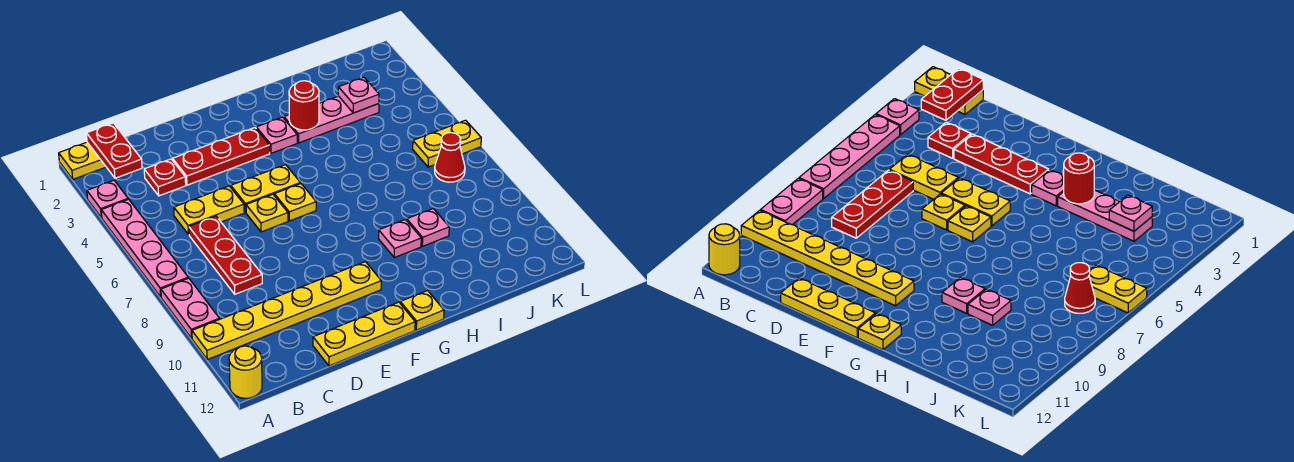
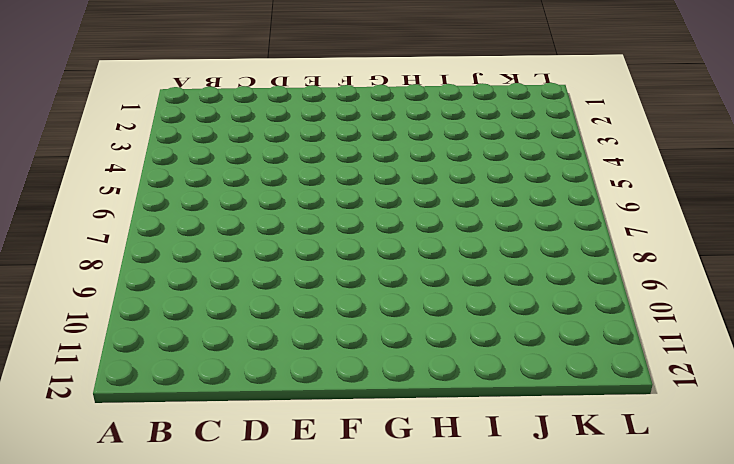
none -> yellow 1x2 plate [59,142,106,179]
none -> pink 1x1 plate [87,180,128,218]
none -> pink 1x4 plate [101,199,188,297]

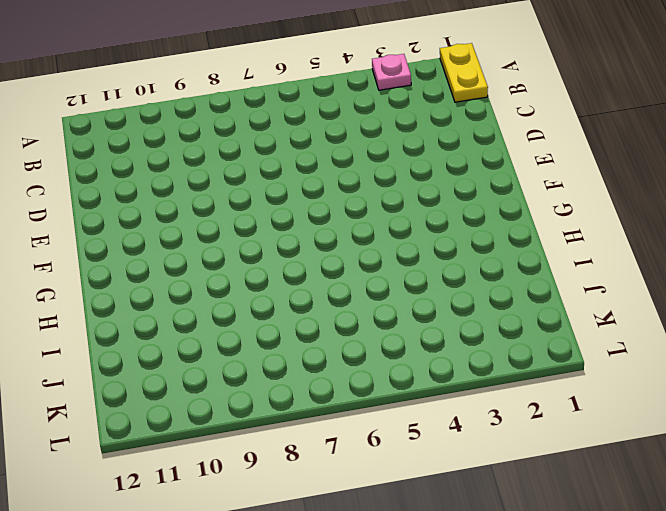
none -> pink 1x4 plate [101,199,188,297]
none -> pink 1x2 plate [161,278,219,338]
none -> yellow 1x6 plate [192,262,381,359]

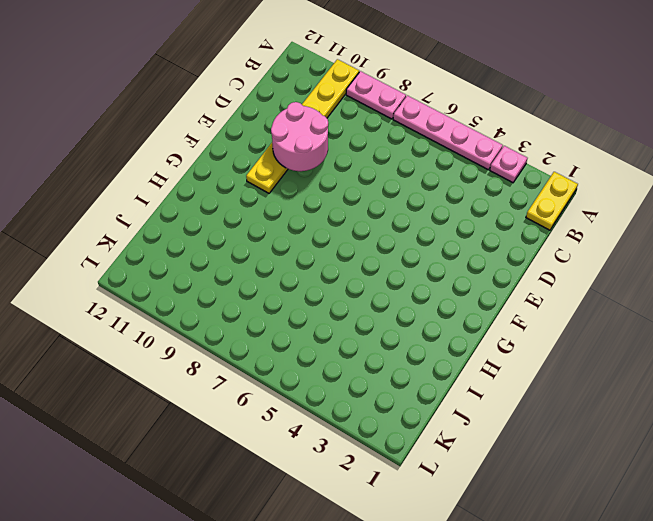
pink 2x2 round brick [271,102,328,171] -> none
none -> yellow 1x1 round brick [229,346,262,398]
none -> red 1x1 plate [144,159,186,196]
none -> yellow 1x2 plate [174,186,244,235]

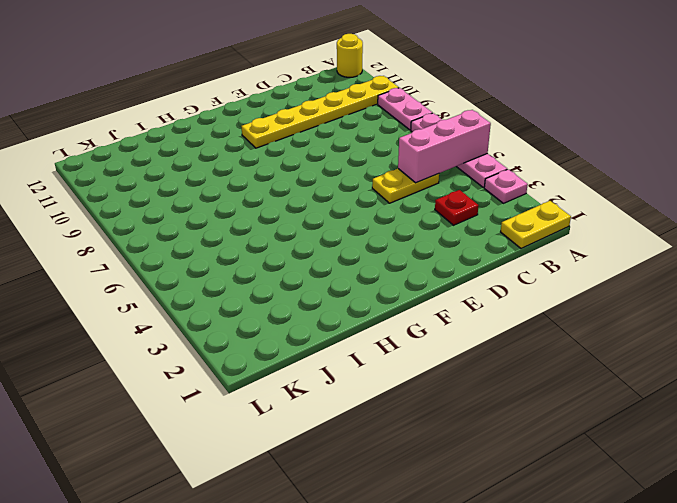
pink 1x3 brick [398,110,491,183] -> none
none -> red 1x3 plate [189,216,262,294]
none -> red 1x3 plate [173,128,270,185]
none -> yellow 1x3 plate [313,302,415,366]

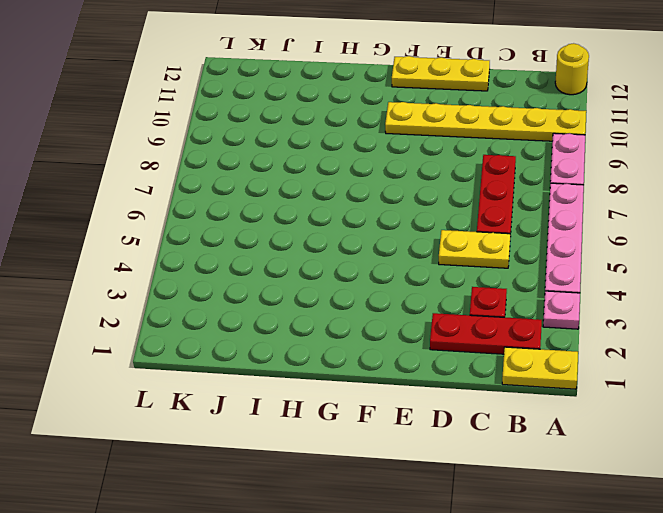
red 1x3 plate [430,313,542,354] -> red 1x3 plate moved to [173,128,270,185]
none -> yellow 1x2 plate [231,165,300,212]
none -> yellow 1x1 plate [246,194,288,232]
none -> yellow 1x1 plate [274,184,316,221]

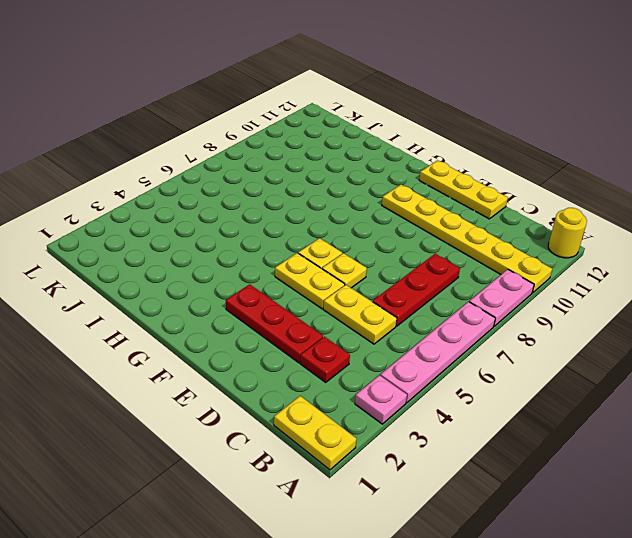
none -> pink 1x1 plate [256,117,297,153]
none -> yellow 1x1 plate [400,291,444,330]
none -> pink 1x3 plate [284,96,379,143]

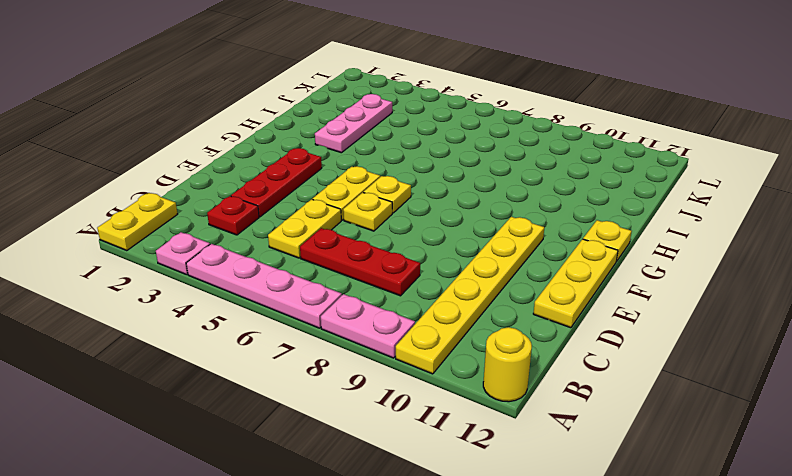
none -> pink 1x1 plate [256,117,297,153]
none -> pink 1x1 plate [379,219,421,258]
none -> pink 1x1 plate [407,209,449,246]

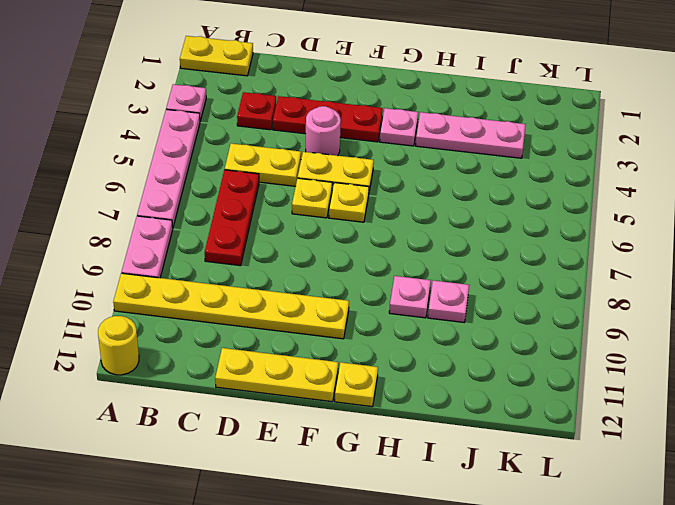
pink 1x1 round brick [306,106,341,156] -> none
none -> yellow 1x2 plate [413,120,481,167]
none -> red 1x1 cone [435,133,465,182]
none -> red 1x2 plate [86,123,142,178]

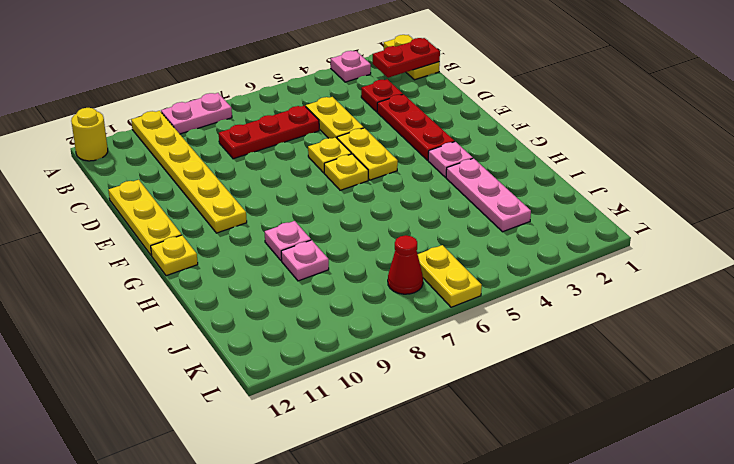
none -> pink 1x4 plate [101,199,188,297]
none -> red 1x1 round brick [289,81,319,130]
none -> pink 1x1 plate [338,77,379,113]

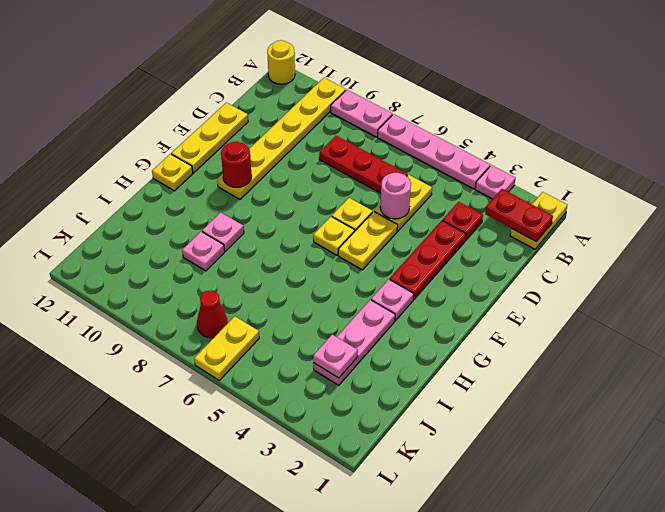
pink 1x1 round brick [380,173,411,219] -> none
red 1x1 round brick [221,141,252,187] -> red 1x1 round brick moved to [289,81,319,130]

